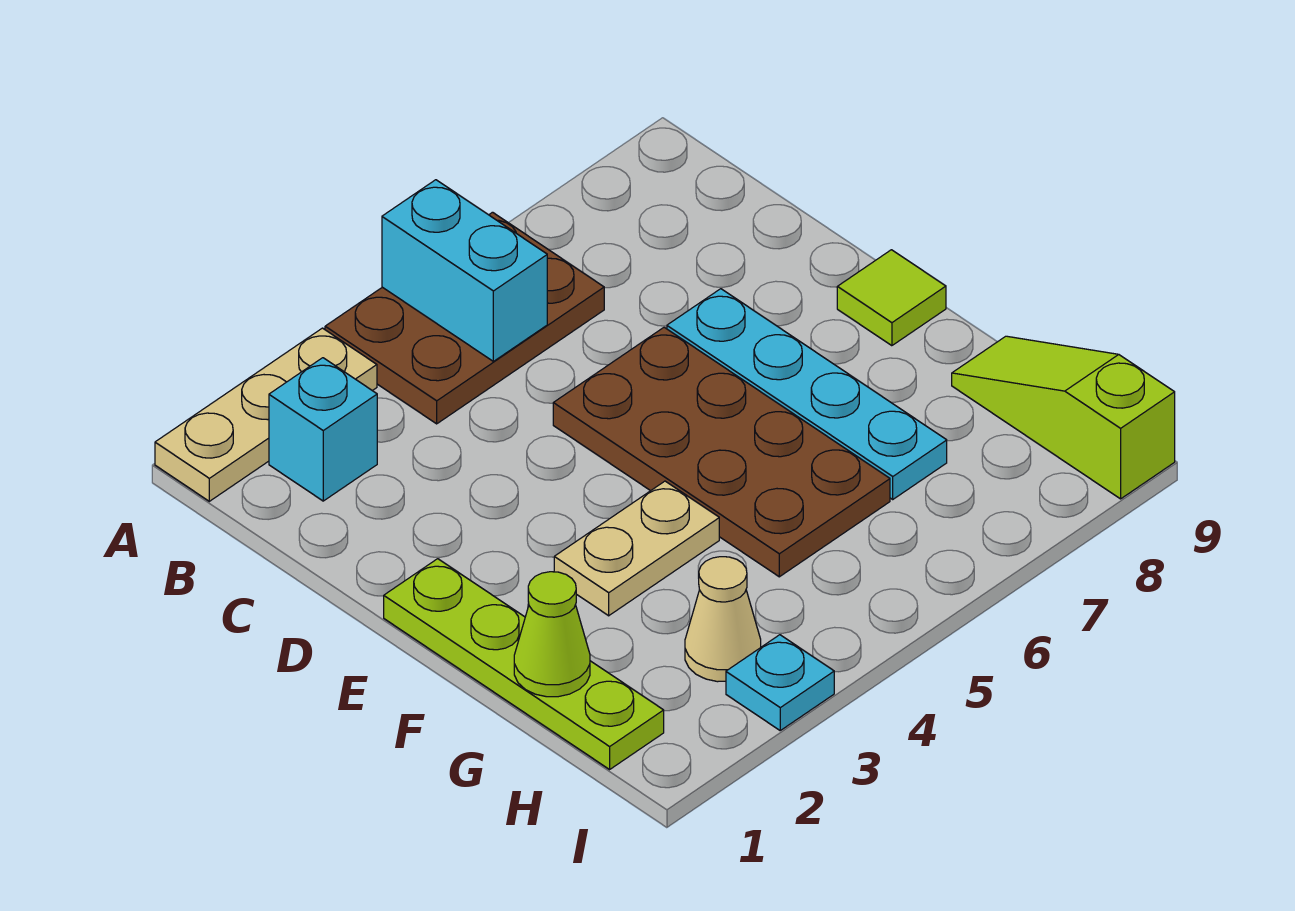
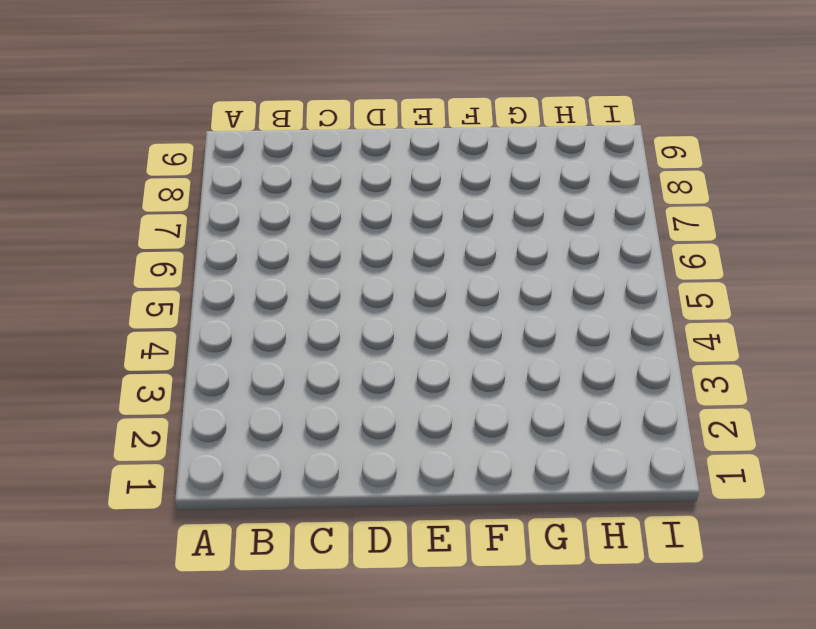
none -> tan 1x3 plate [155,328,377,501]
none -> brown 2x3 plate [325,212,604,424]
none -> cyan 1x1 brick [269,358,377,501]

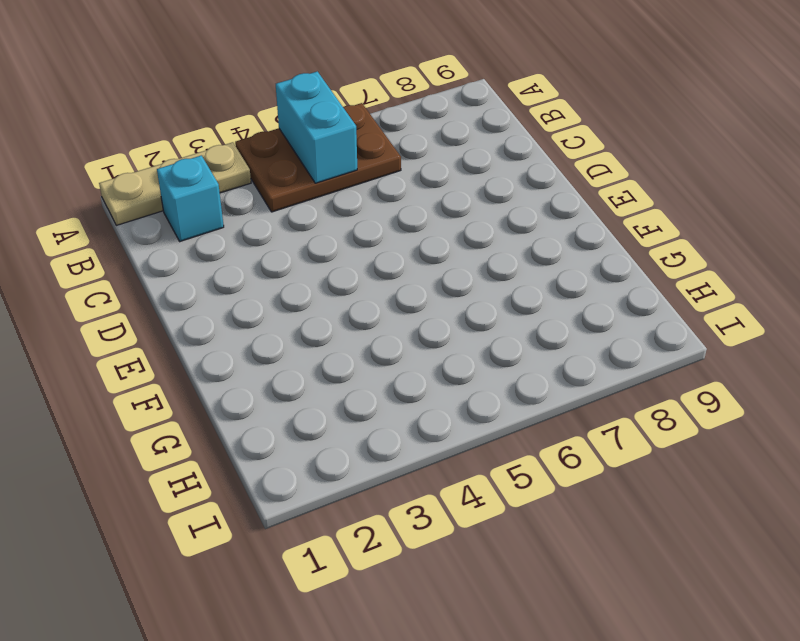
none -> brown 2x4 plate [553,327,890,577]
none -> cyan 1x4 plate [667,289,947,499]
none -> lime 1x4 plate [384,559,664,769]

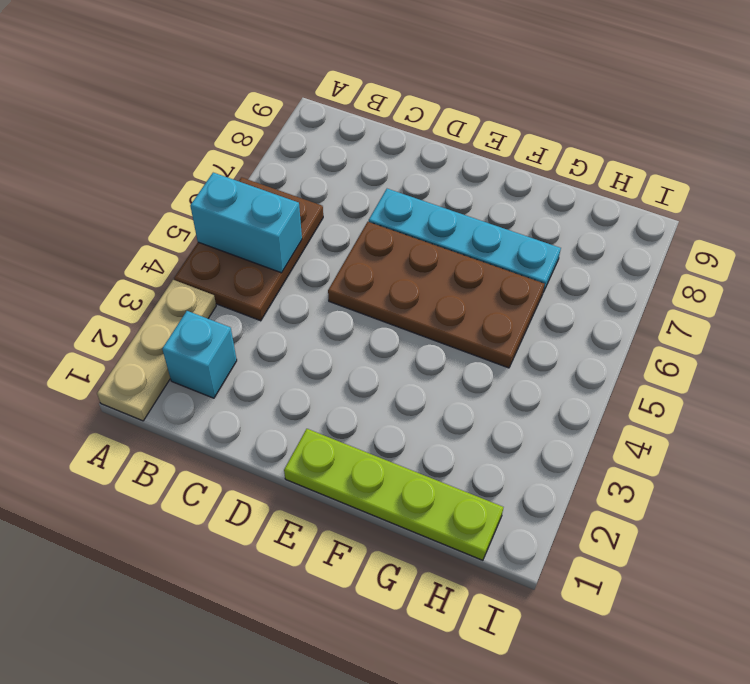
none -> lime 1x1 tile [837,250,946,346]
none -> tan 1x2 plate [554,481,719,616]
none -> lime 1x3 slope [952,336,1175,499]

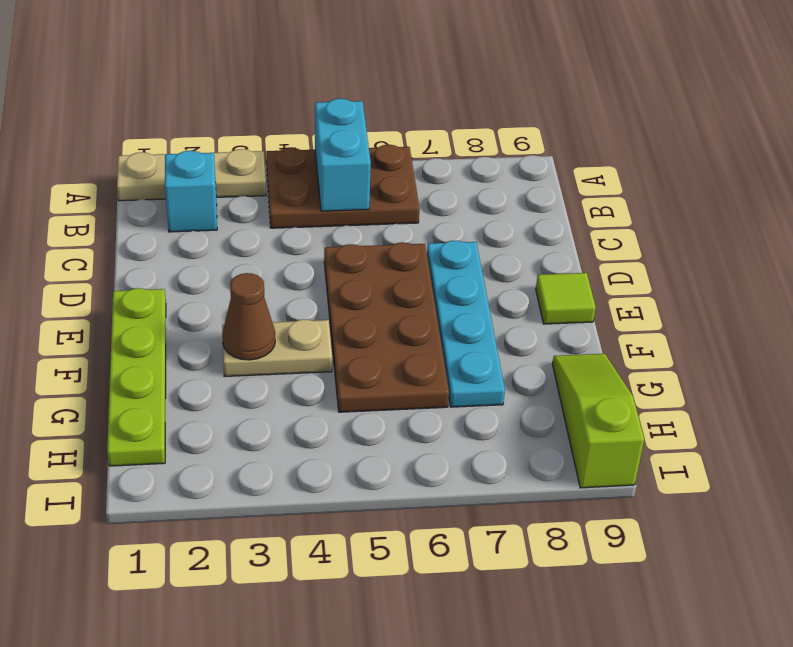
brown 1x1 cone [222,273,275,360] -> none
none -> tan 1x1 cone [685,557,761,682]
none -> cyan 1x1 plate [726,635,834,730]
none -> lime 1x1 cone [514,572,590,697]

